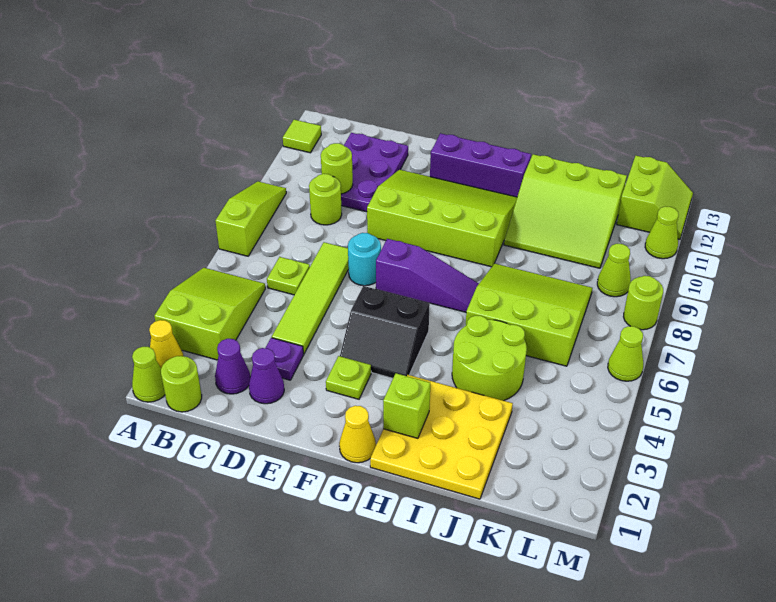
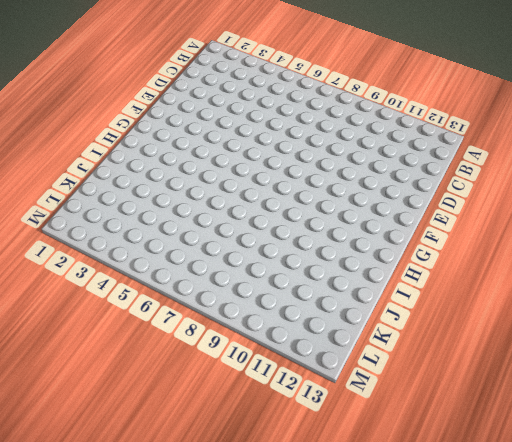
none -> lime 1x1 cone [132,347,165,402]
none -> yellow 1x1 cone [149,320,183,368]
none -> lime 2x3 slope [154,268,265,360]
none -> lime 1x3 slope [215,181,286,256]

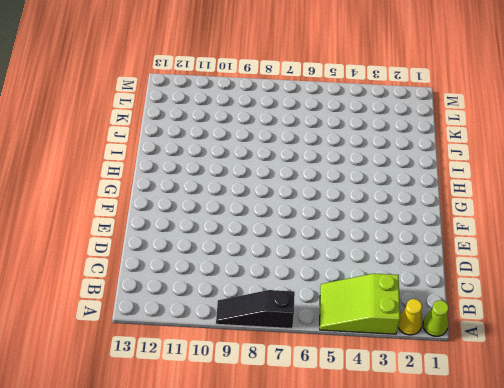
black 1x3 slope [216,290,295,329] -> lime 1x3 slope [215,181,286,256]
none -> lime 1x1 tile [283,120,321,153]
none -> lime 1x1 round brick [161,356,202,412]
none -> purple 1x1 cone [215,339,250,394]
none -> lime 1x1 plate [267,257,310,295]

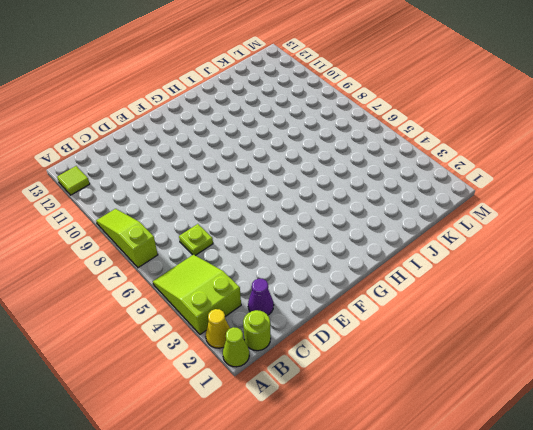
none -> lime 1x1 round brick [309,174,342,225]
none -> purple 2x3 plate [341,133,408,212]
none -> purple 1x1 cone [249,348,284,404]
none -> purple 1x1 plate [266,338,304,380]

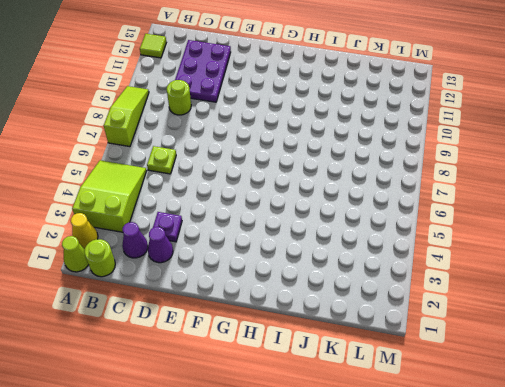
none -> lime 1x4 tile [272,242,349,354]
none -> cyan 1x1 round brick [348,233,381,286]
none -> lime 3x4 slope [367,170,517,267]
none -> lime 1x1 plate [326,356,371,399]

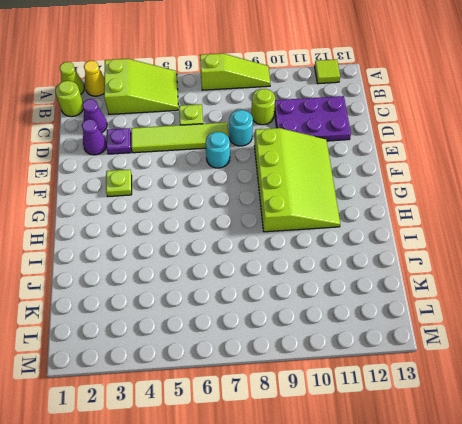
cyan 1x1 round brick [229,110,253,146] -> none
none -> black 2x2 slope [340,286,430,378]
none -> purple 1x3 slope [376,239,479,312]
none -> purple 1x3 brick [430,133,531,197]
none -> yellow 1x1 cone [339,406,376,463]

